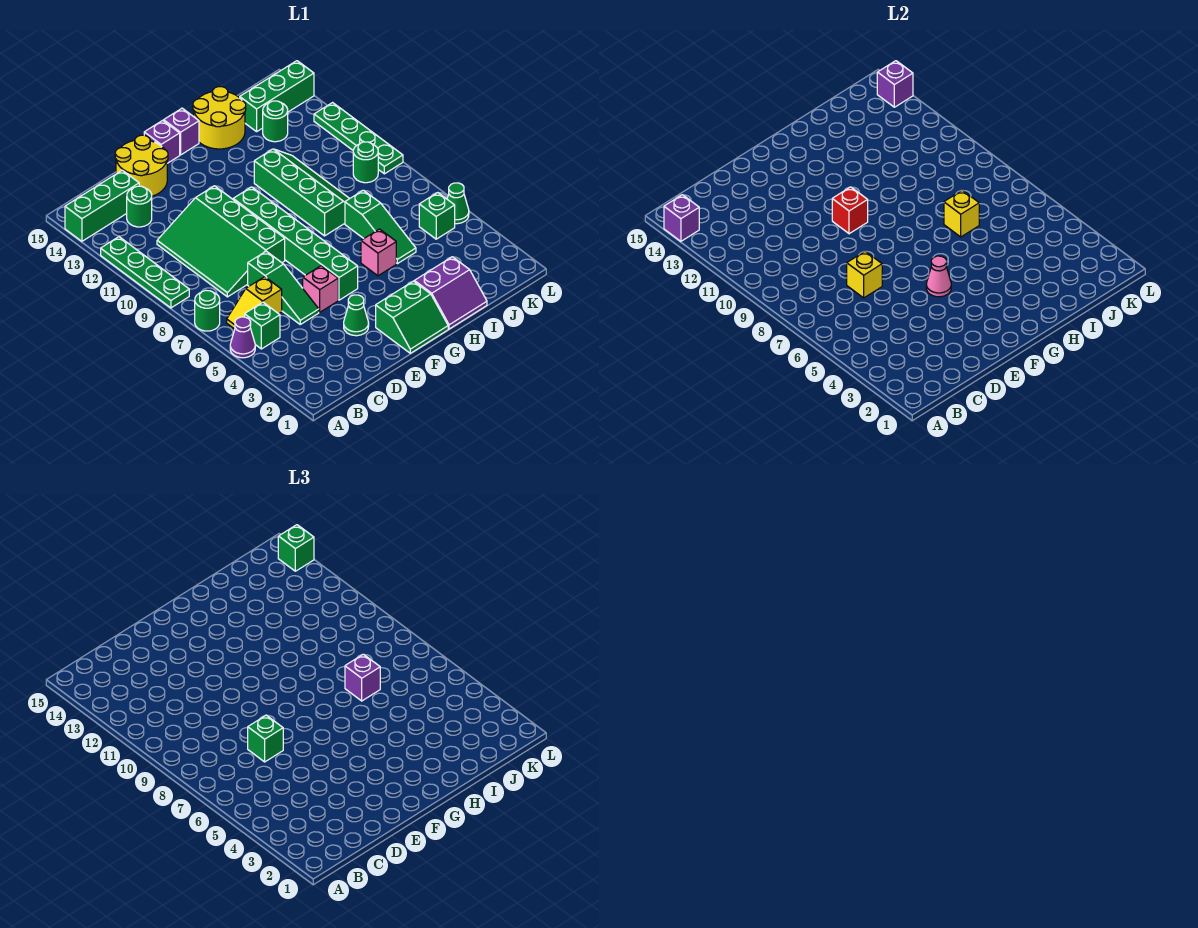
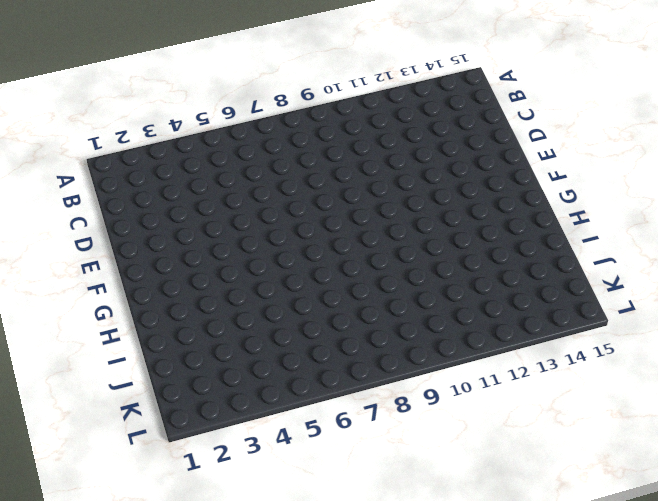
none -> purple 1x1 cone [230,317,255,358]
none -> green 1x1 round brick [195,290,220,331]
none -> green 1x4 plate [101,237,189,308]
none -> green 1x3 brick [65,170,139,241]

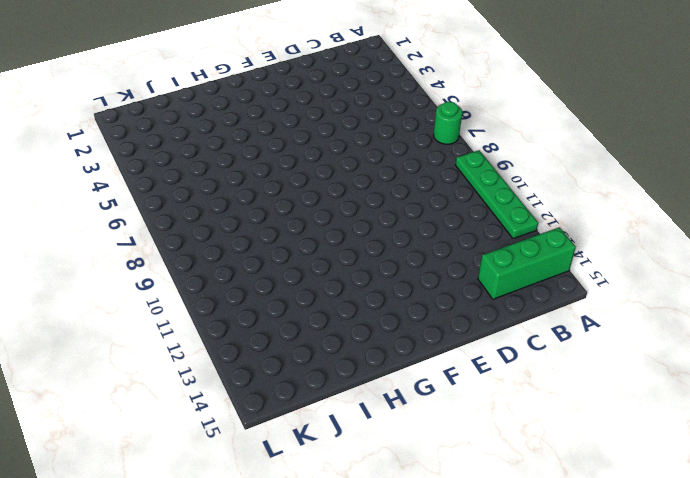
none -> purple 1x1 cone [230,317,255,358]
none -> green 1x1 brick [245,302,280,349]
none -> yellow 1x2 slope [227,277,282,329]
none -> green 3x4 slope [157,186,285,297]

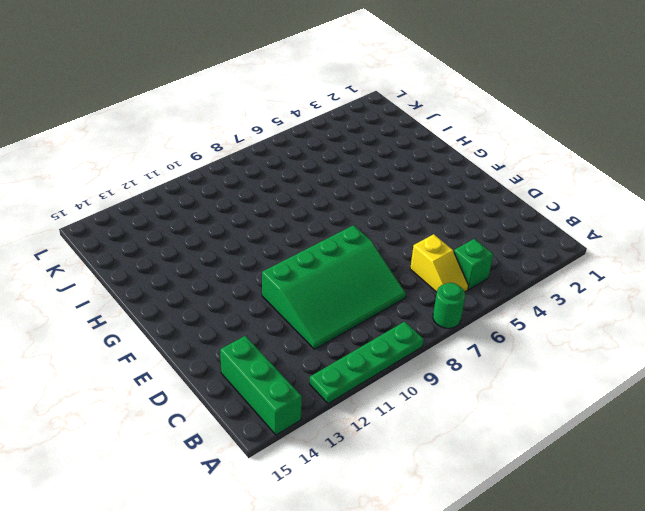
none -> purple 1x1 cone [230,317,255,358]
none -> green 1x1 round brick [127,186,152,227]
none -> green 1x3 slope [248,251,319,324]
none -> yellow 2x2 round brick [115,135,168,196]

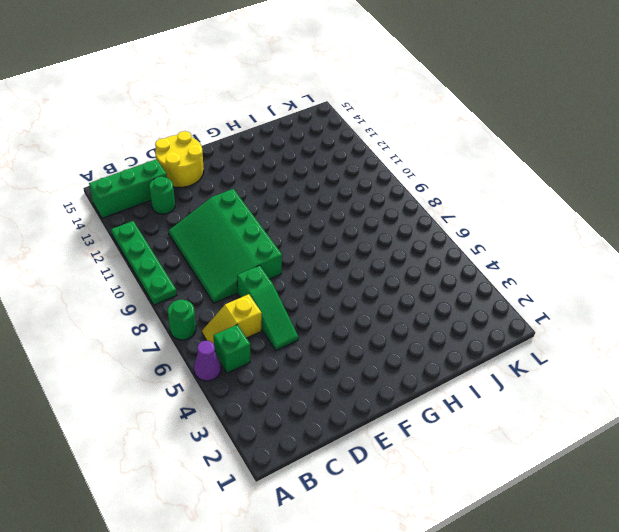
none -> green 1x1 cone [344,295,369,336]
none -> pink 1x1 brick [303,266,338,312]
none -> green 2x2 slope [376,281,448,353]
none -> green 1x6 brick [233,187,358,300]

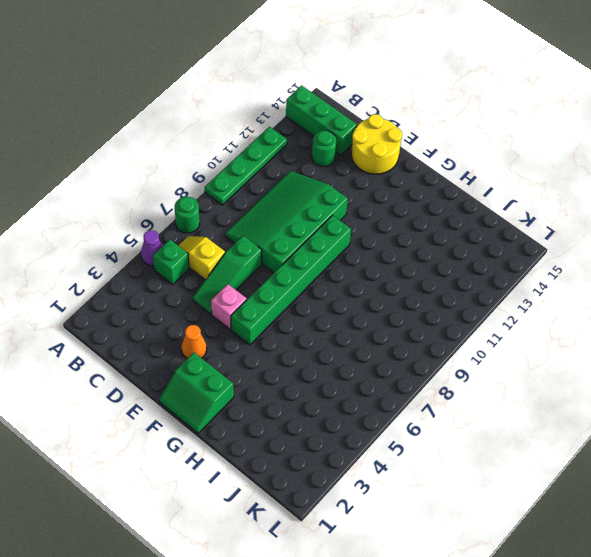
orange 1x1 cone [181,325,207,359] -> green 1x1 cone [344,295,369,336]
none -> purple 1x1 brick [144,120,180,163]
none -> purple 1x1 brick [164,108,199,155]
none -> purple 2x2 slope [414,257,487,329]
none -> pink 1x1 brick [361,229,396,276]

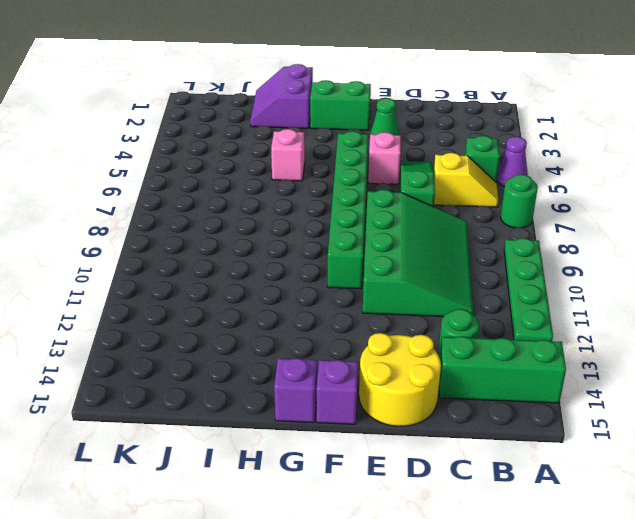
purple 2x2 slope [250,64,313,128] -> purple 2x2 slope turned to [414,257,487,329]
none -> green 2x4 slope [254,149,350,236]
none -> yellow 2x2 round brick [193,87,246,149]
none -> green 1x3 slope [345,190,416,264]
none -> green 1x1 round brick [263,101,288,142]

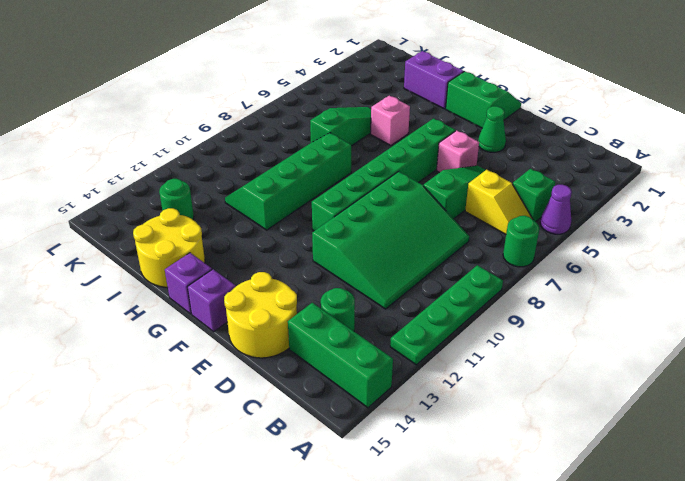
none -> green 1x3 brick [239,61,314,132]
none -> green 1x1 brick [419,193,455,239]
none -> green 1x1 round brick [353,142,378,183]
none -> green 1x1 cone [447,183,469,224]

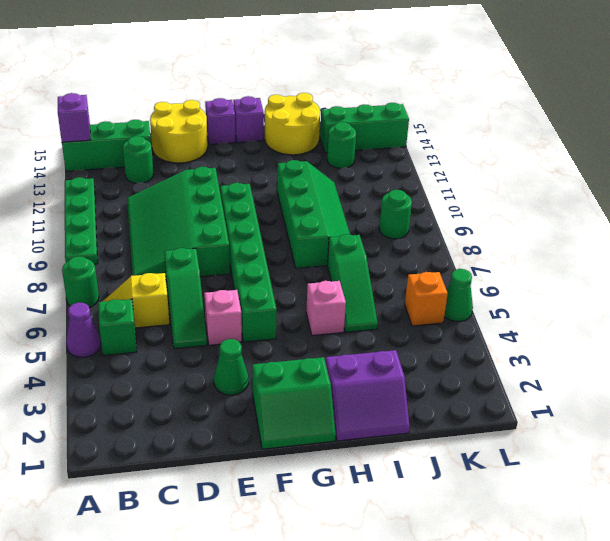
orange 1x1 brick [405,272,448,326] -> green 1x1 brick [419,193,455,239]
none -> green 1x4 plate [314,103,403,174]
none -> yellow 1x1 brick [847,251,882,298]
none -> pink 1x1 cone [926,256,951,297]
none -> red 1x1 brick [832,187,868,234]

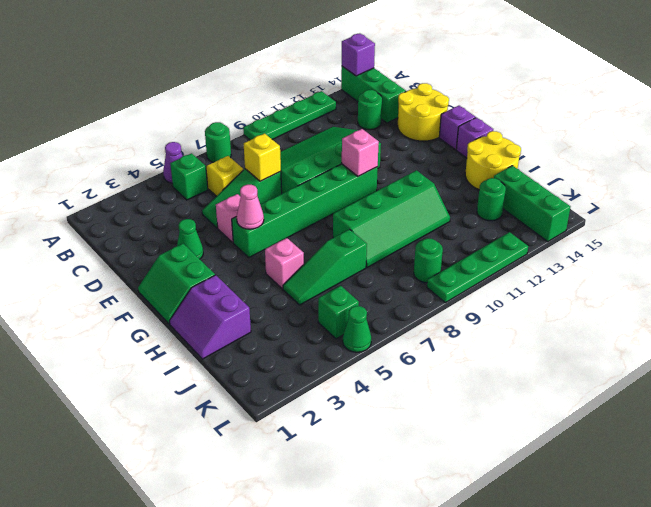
pink 1x1 brick [342,129,379,176] -> red 1x1 brick [832,187,868,234]
none -> yellow 1x1 brick [944,190,979,237]
none -> purple 1x1 brick [877,61,913,107]
none -> green 1x1 brick [248,715,283,762]
none -> purple 1x1 brick [345,654,380,701]

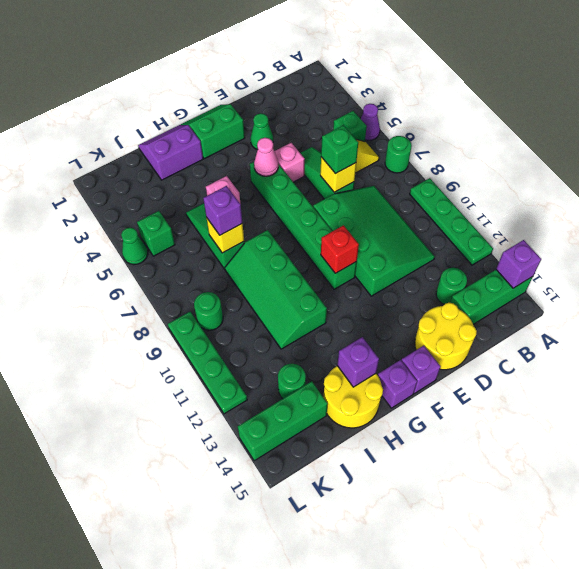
purple 1x1 brick [337,337,379,387] -> purple 1x1 brick moved to [877,61,913,107]
none -> green 1x1 brick [278,525,314,571]

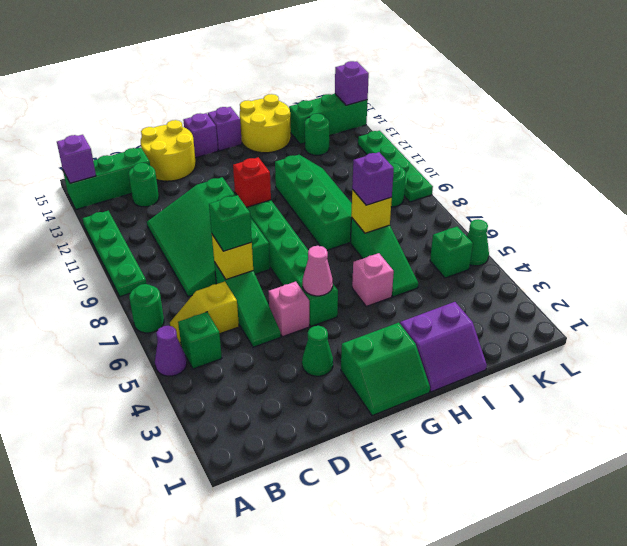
none -> green 1x1 brick [278,525,314,571]

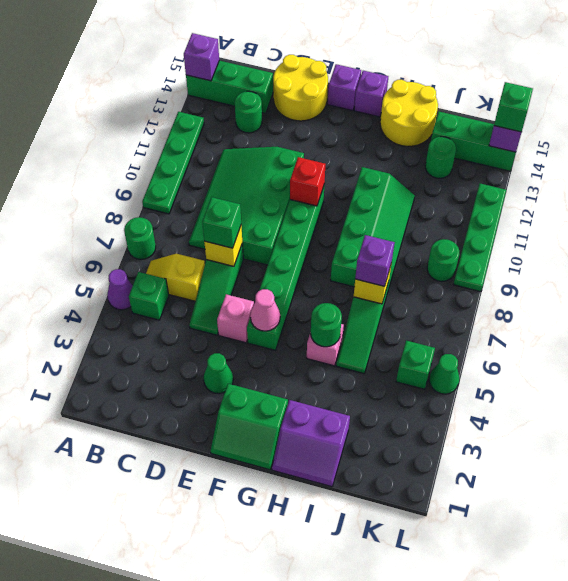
green 1x1 round brick [311,303,342,347] -> none

